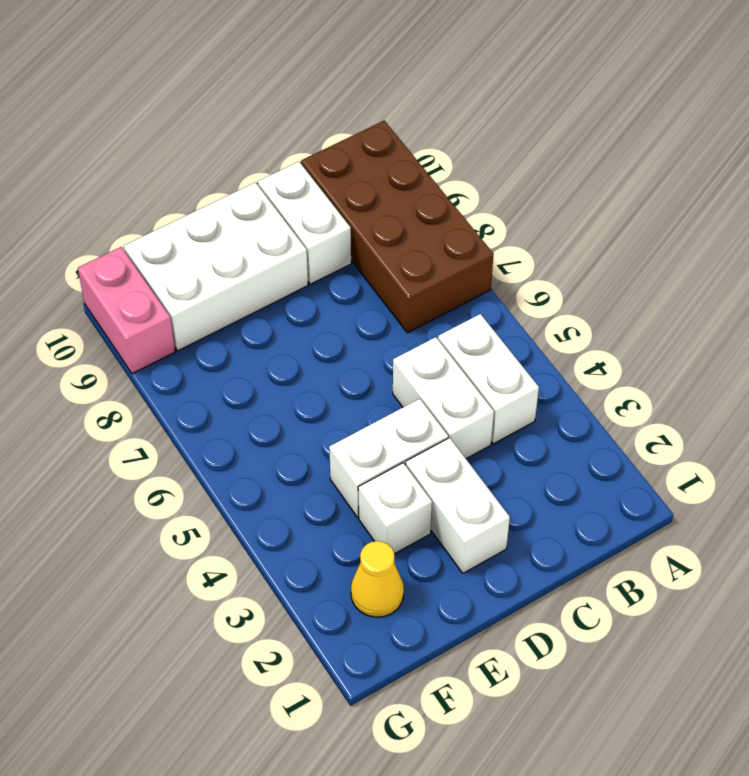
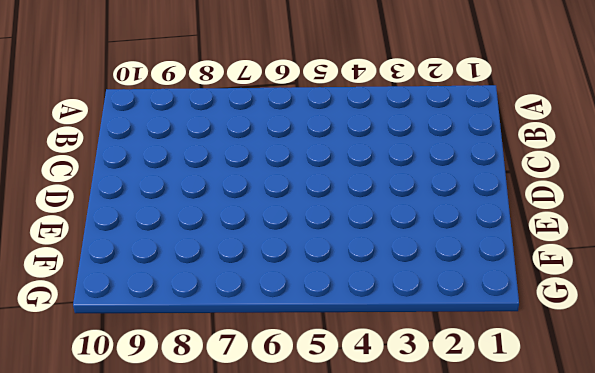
none -> brown 2x4 brick [301,121,494,333]
none -> white 1x2 brick [438,314,539,444]

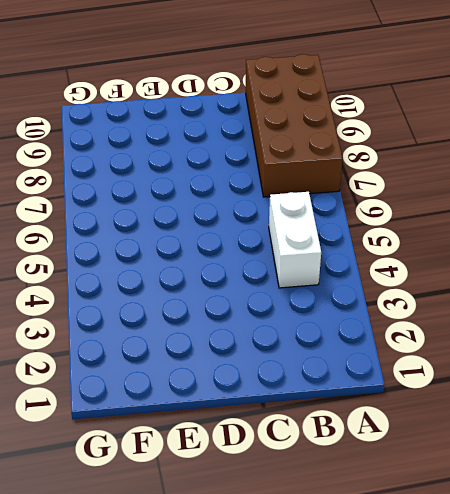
none -> white 1x2 brick [393,337,494,459]
none -> white 1x2 brick [258,162,351,284]

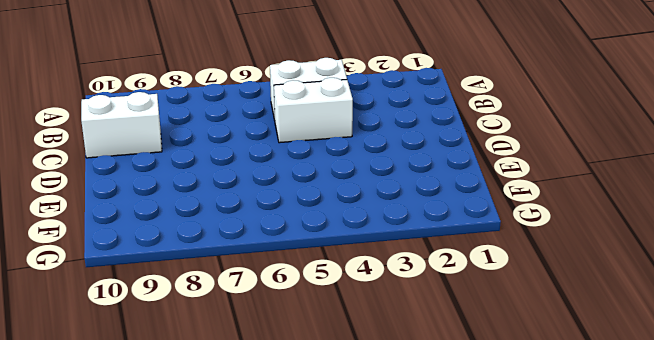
none -> brown 2x4 brick [301,121,494,333]
none -> white 1x2 brick [405,438,510,573]

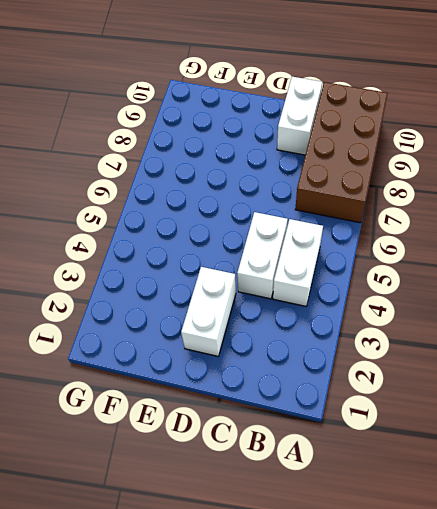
none -> white 1x2 brick [329,399,448,518]
none -> white 2x3 brick [124,182,308,351]

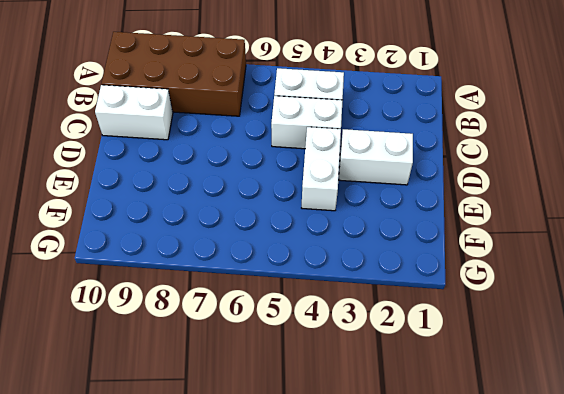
none -> white 2x3 brick [124,182,308,351]
none -> white 1x1 brick [358,463,432,554]

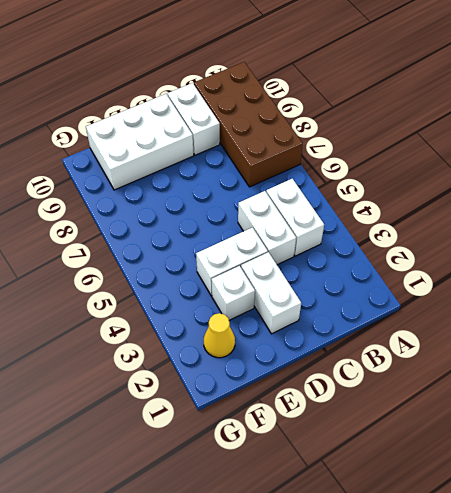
none -> pink 1x2 brick [78,247,175,374]

